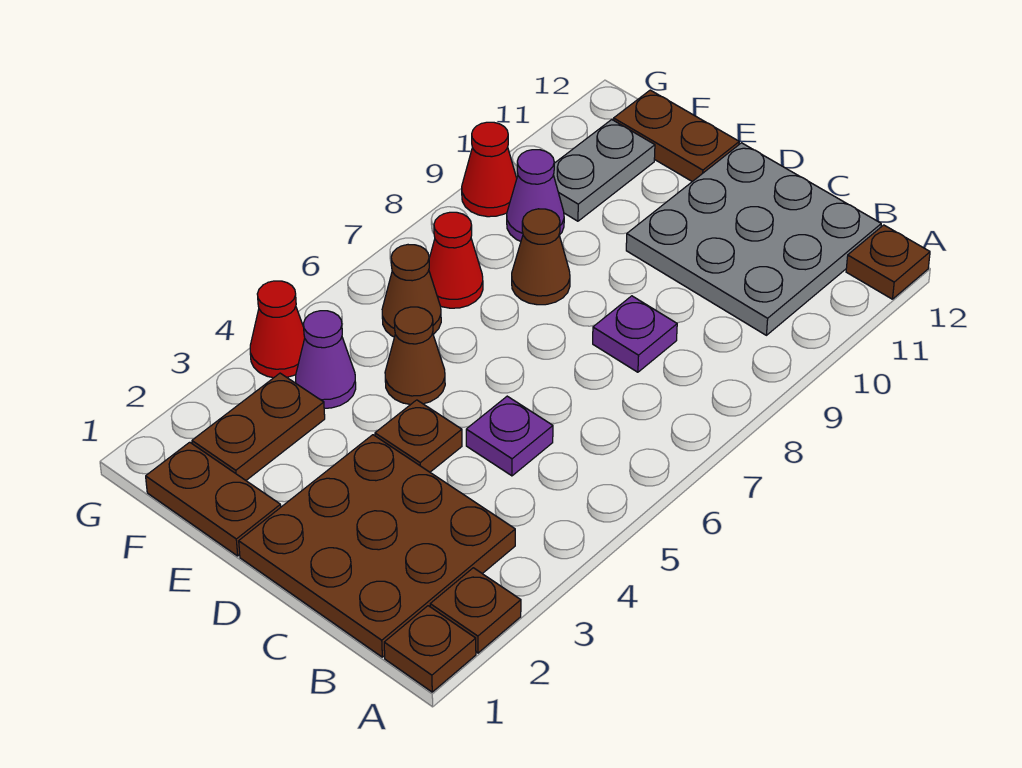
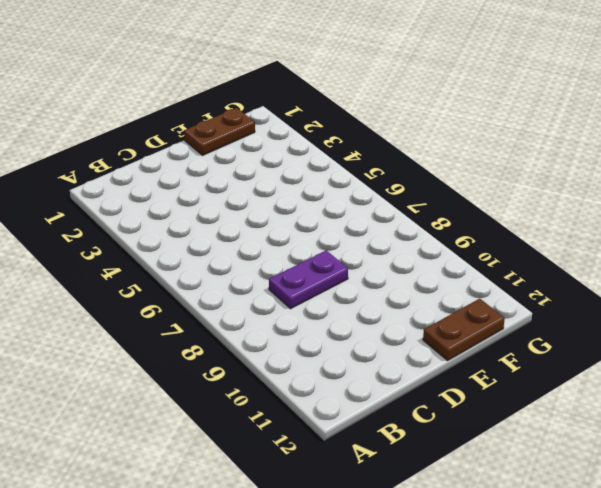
purple 1x2 plate [269,250,348,309] -> purple 1x1 plate [593,296,677,372]
none -> brown 1x1 plate [384,606,476,692]
none -> brown 1x1 plate [430,568,521,653]
none -> brown 1x1 plate [846,225,930,299]

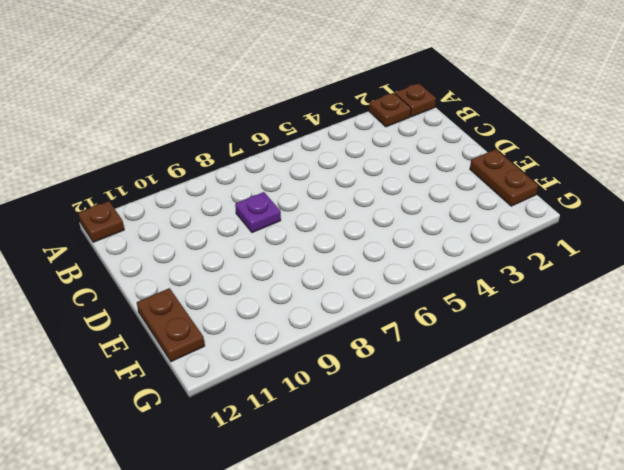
none -> brown 3x3 plate [239,435,515,657]
none -> grey 3x3 plate [626,143,881,335]
none -> purple 1x1 plate [466,396,553,476]

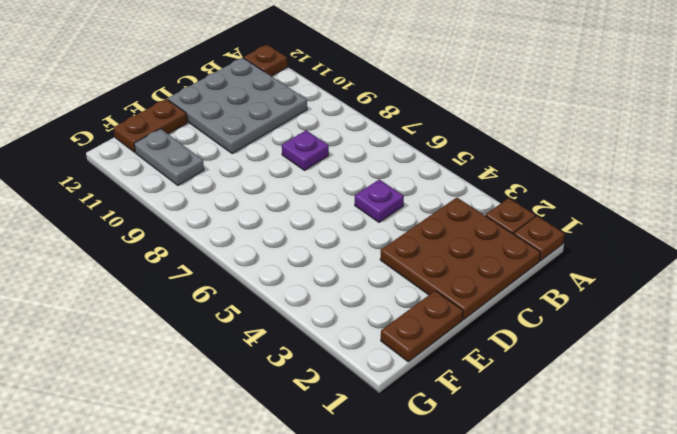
none -> brown 1x1 plate [375,400,462,472]
none -> brown 1x1 cone [385,307,445,405]
none -> brown 1x1 cone [512,209,570,305]

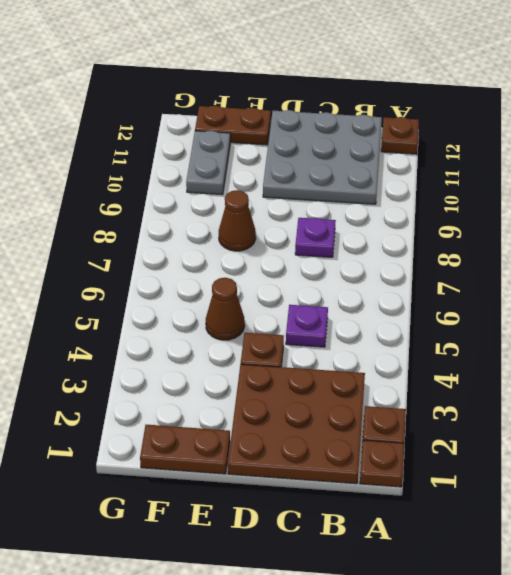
none -> brown 1x2 plate [192,373,325,480]
none -> purple 1x1 cone [296,311,356,408]
none -> brown 1x1 cone [382,245,441,337]

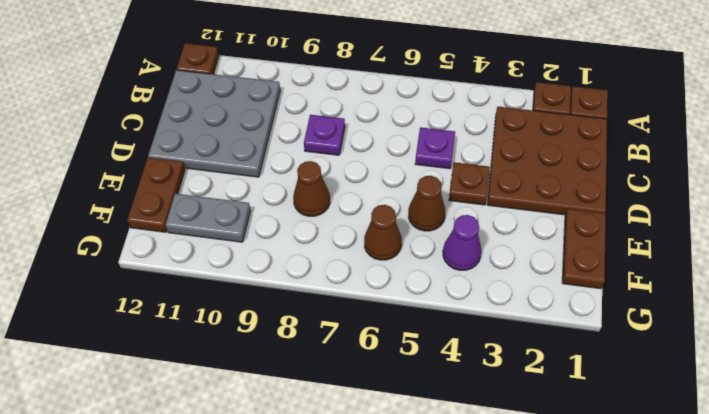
none -> brown 1x2 plate [192,373,325,480]
none -> red 1x1 cone [429,212,483,308]
none -> purple 1x1 cone [507,150,564,241]

